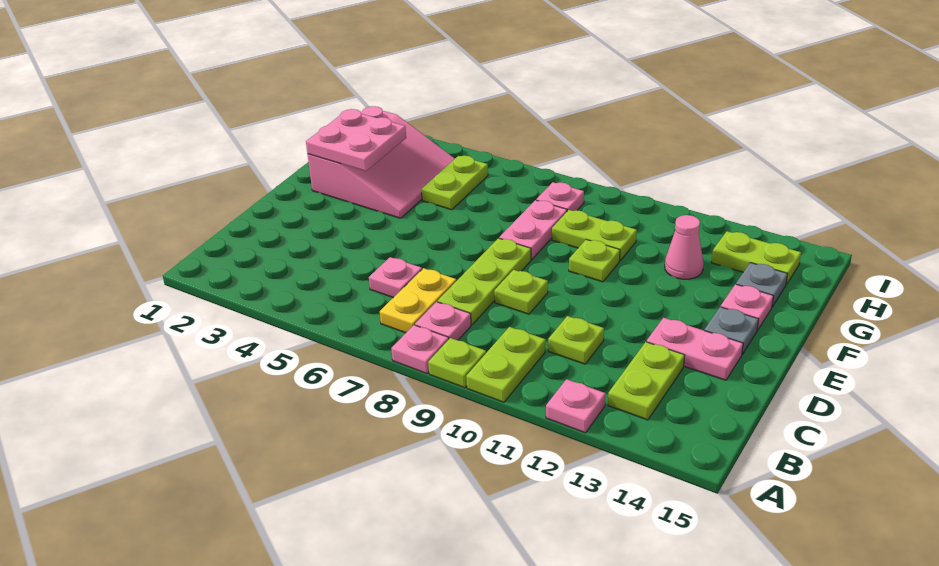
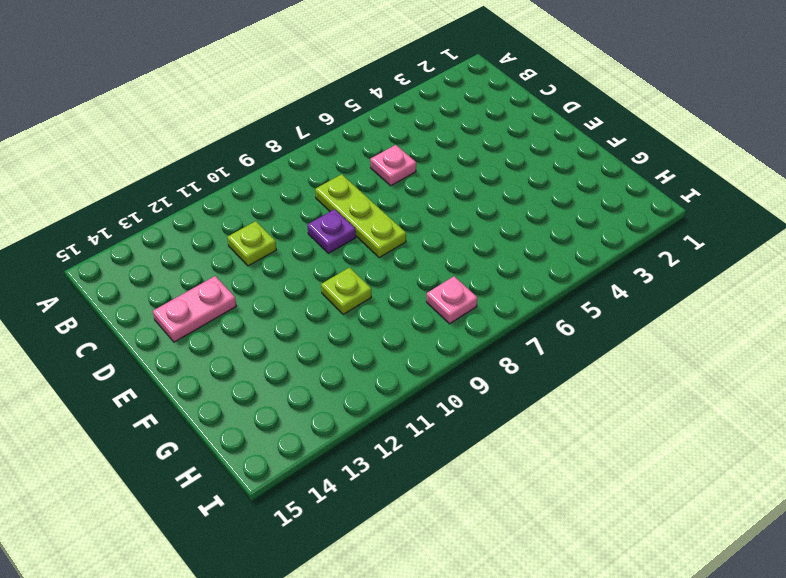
purple 1x1 plate [307,209,356,253] -> lime 1x1 plate [494,270,548,314]
none -> pink 1x1 plate [391,325,449,374]
none -> lime 1x1 plate [428,338,486,388]
none -> lime 1x2 plate [466,327,546,402]

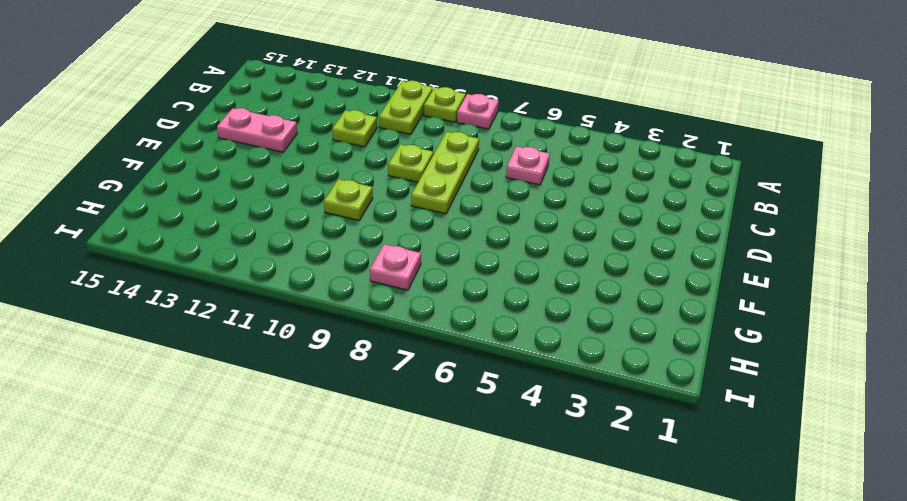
none -> pink 1x1 plate [546,379,606,433]
none -> yellow 1x2 plate [380,268,456,333]
none -> pink 1x1 plate [415,302,471,340]

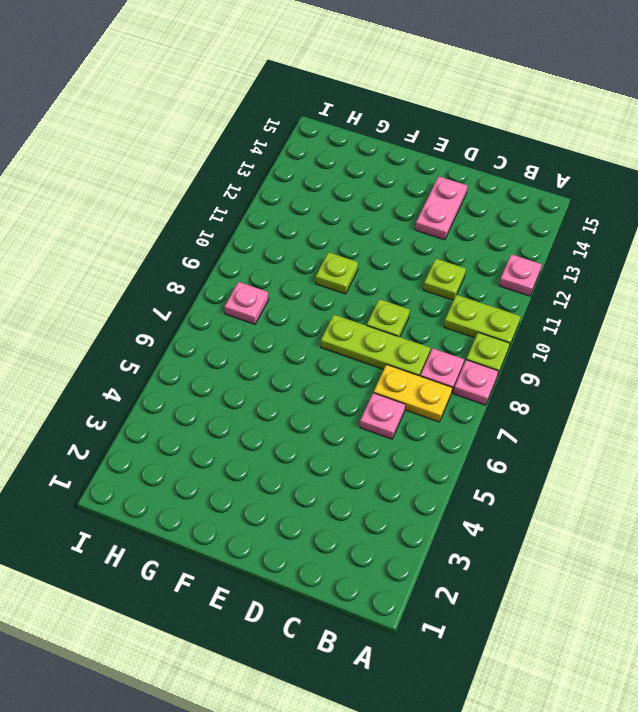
none -> lime 1x2 plate [608,342,685,420]
none -> grey 1x1 plate [704,307,759,354]
none -> pink 3x3 slope [308,106,455,218]

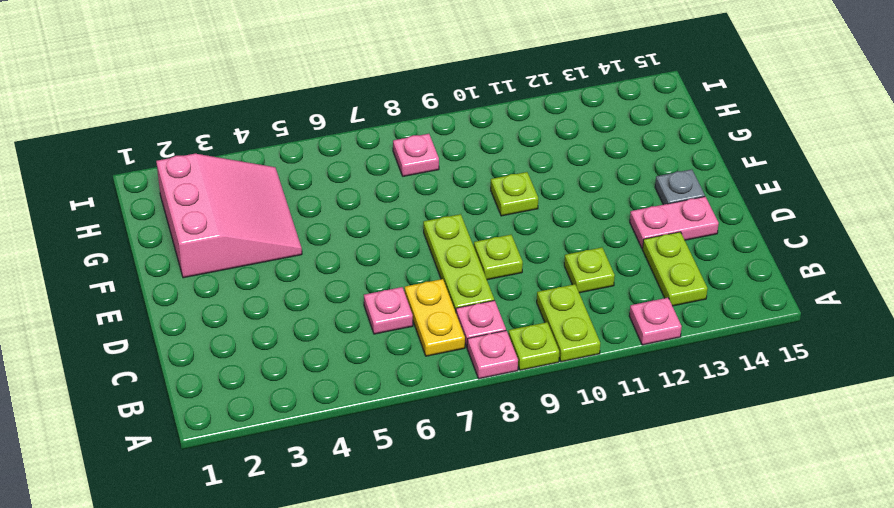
none -> pink 1x2 plate [499,200,567,260]
none -> pink 1x1 plate [721,284,773,330]
none -> lime 1x2 plate [421,156,488,210]

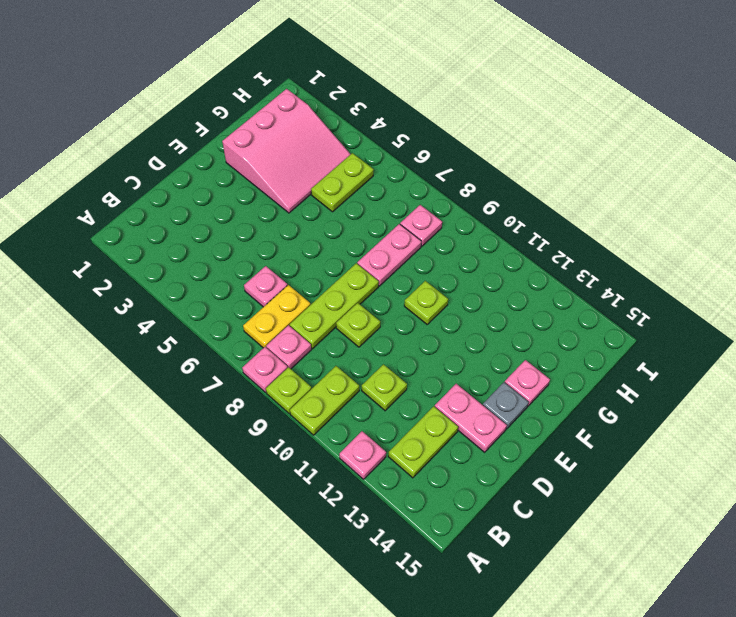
none -> lime 1x2 plate [552,210,637,261]
none -> pink 1x1 cone [665,215,704,279]
none -> grey 1x1 plate [736,263,787,307]

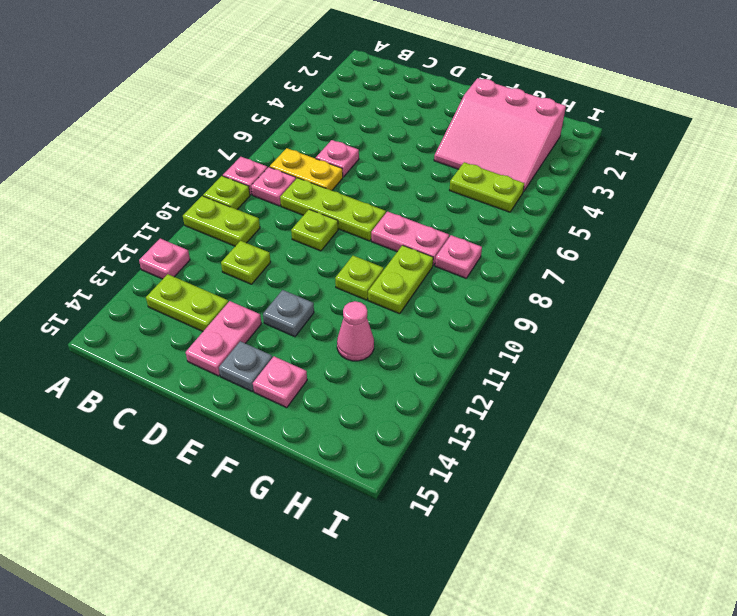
grey 1x1 plate [263,290,314,337] -> grey 1x1 plate moved to [736,263,787,307]
none -> lime 1x2 plate [711,231,801,285]
none -> pink 2x2 plate [306,109,406,171]

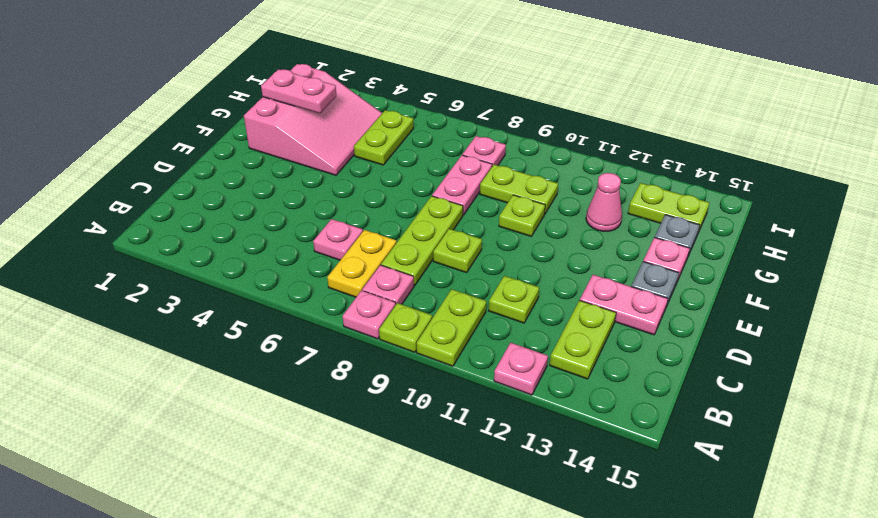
pink 1x2 plate [261,69,337,113] -> pink 2x2 plate [306,109,406,171]

